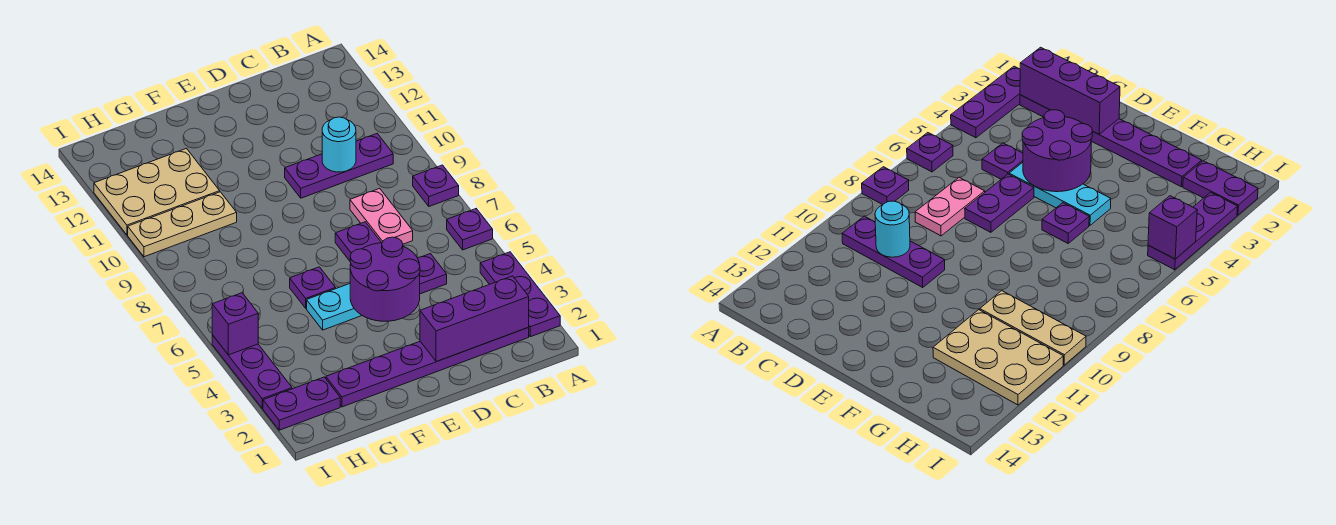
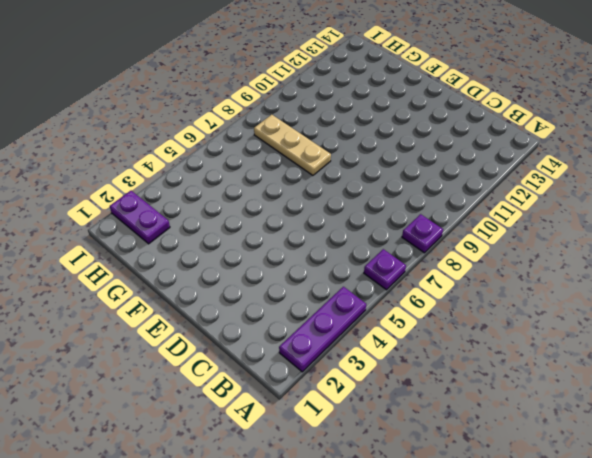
tan 1x3 plate [254,115,331,175] -> tan 1x3 plate moved to [128,192,237,257]
none -> purple 1x6 plate [326,328,529,407]
none -> purple 1x3 plate [285,134,393,198]
none -> purple 1x1 plate [418,254,447,294]

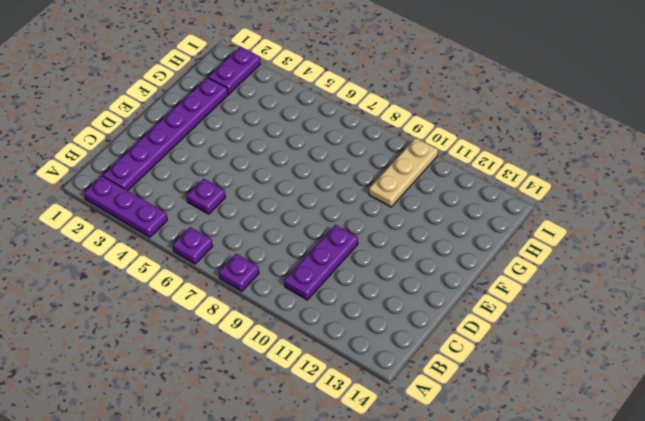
none -> pink 1x2 plate [350,188,413,244]
none -> cyan 1x3 plate [307,284,362,330]
none -> purple 1x2 plate [335,222,382,261]

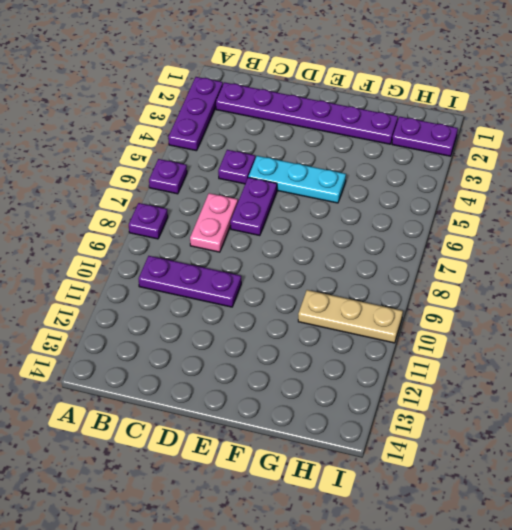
none -> purple 1x1 plate [290,267,336,308]
none -> tan 2x3 plate [94,149,220,235]
none -> purple 1x3 plate [212,335,292,409]

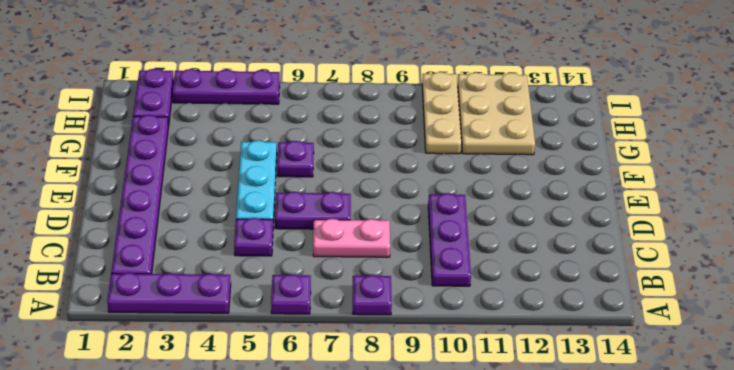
none -> purple 1x3 brick [420,276,529,362]
none -> cyan 1x1 round brick [322,117,356,172]
none -> purple 2x2 round brick [350,237,420,321]

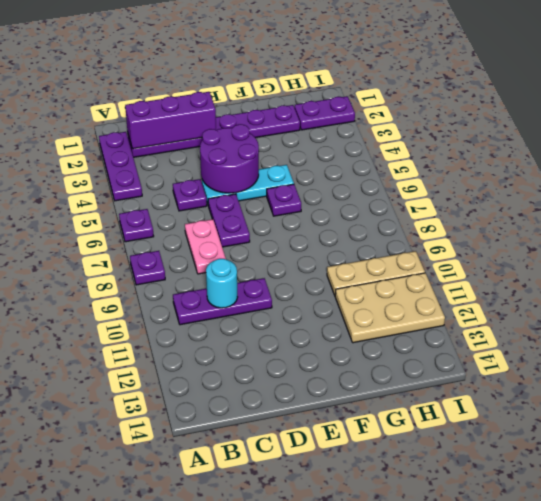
none -> purple 1x3 plate [212,335,292,409]
none -> purple 1x1 brick [212,293,258,355]

